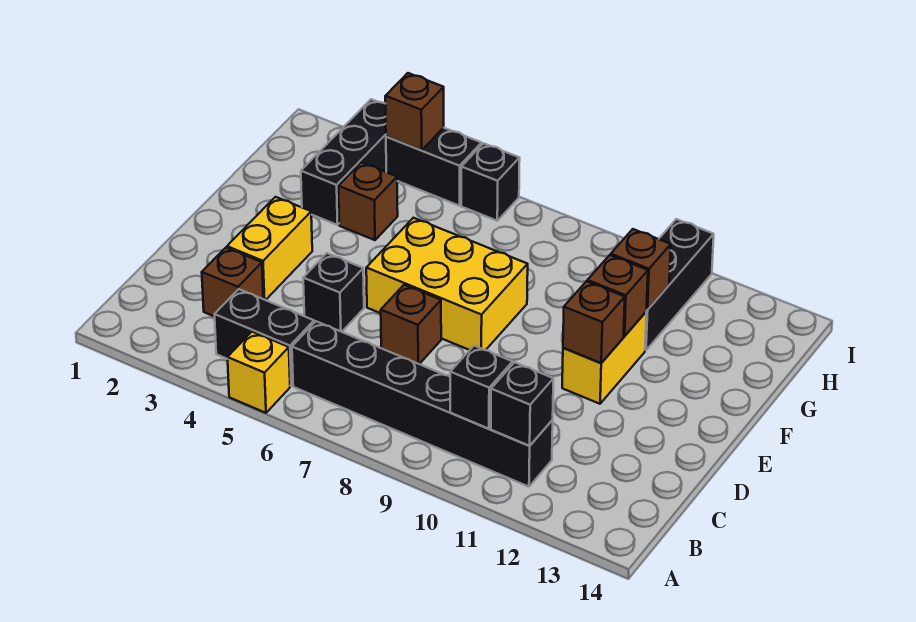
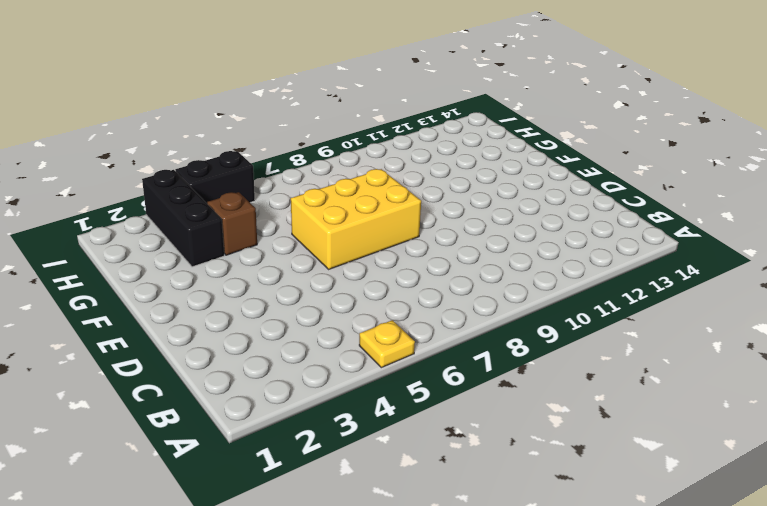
yellow 1x1 plate [359,320,415,368] -> yellow 1x1 brick [227,332,290,413]
none -> black 1x2 brick [214,289,314,386]
none -> black 1x6 brick [292,321,553,487]
none -> brown 1x1 brick [202,248,263,317]

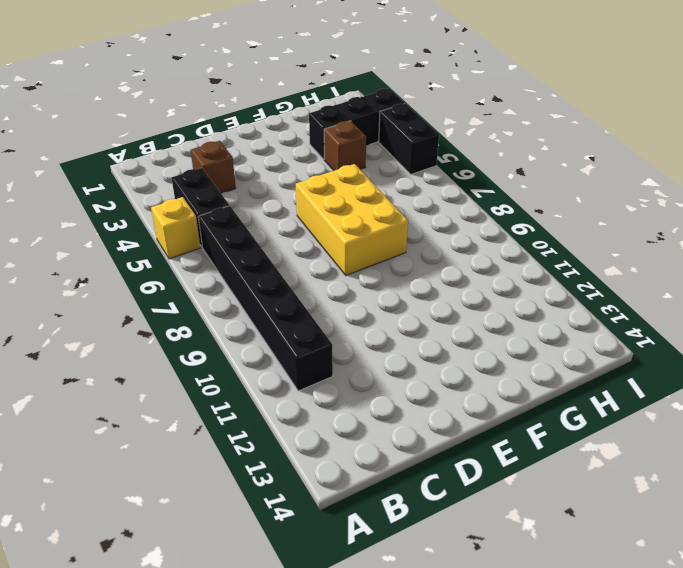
none -> yellow 1x2 brick [227,197,312,300]
none -> black 1x1 brick [303,253,364,332]
none -> brown 1x1 brick [381,285,441,364]

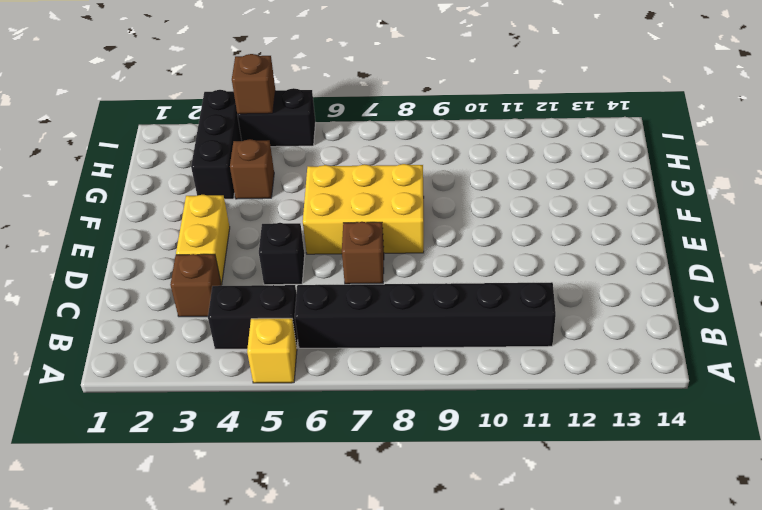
none -> yellow 1x2 brick [562,312,646,404]
none -> black 1x3 brick [645,219,714,350]
none -> black 1x1 brick [461,143,520,221]

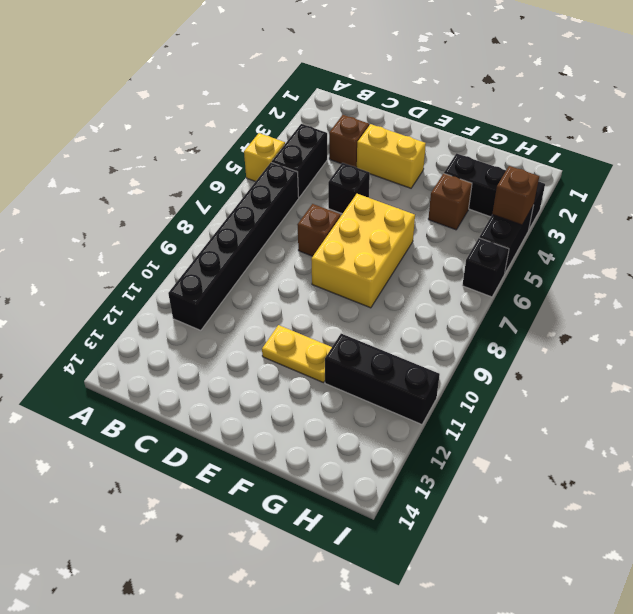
yellow 1x2 plate [262,325,332,383] -> yellow 1x2 brick [562,312,646,404]
none -> black 1x1 brick [450,346,513,429]
none -> black 1x1 brick [491,362,553,446]
none -> brown 1x1 brick [563,281,625,363]

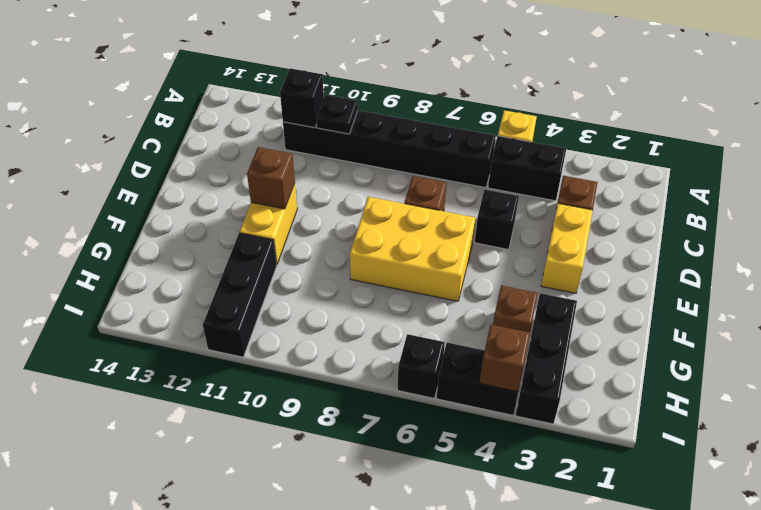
black 1x1 plate [316,95,358,134] -> black 1x1 brick [450,346,513,429]
none -> brown 1x1 brick [587,255,648,336]
none -> brown 1x1 brick [611,229,671,310]

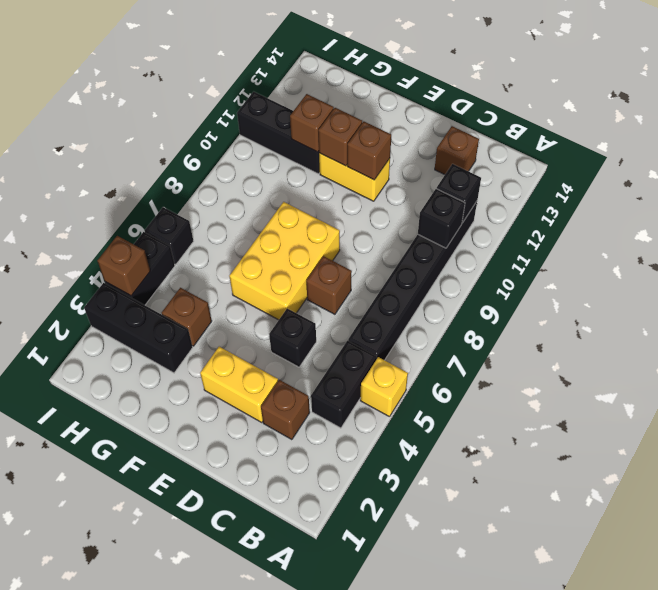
brown 1x1 brick [435,126,479,175] -> none

